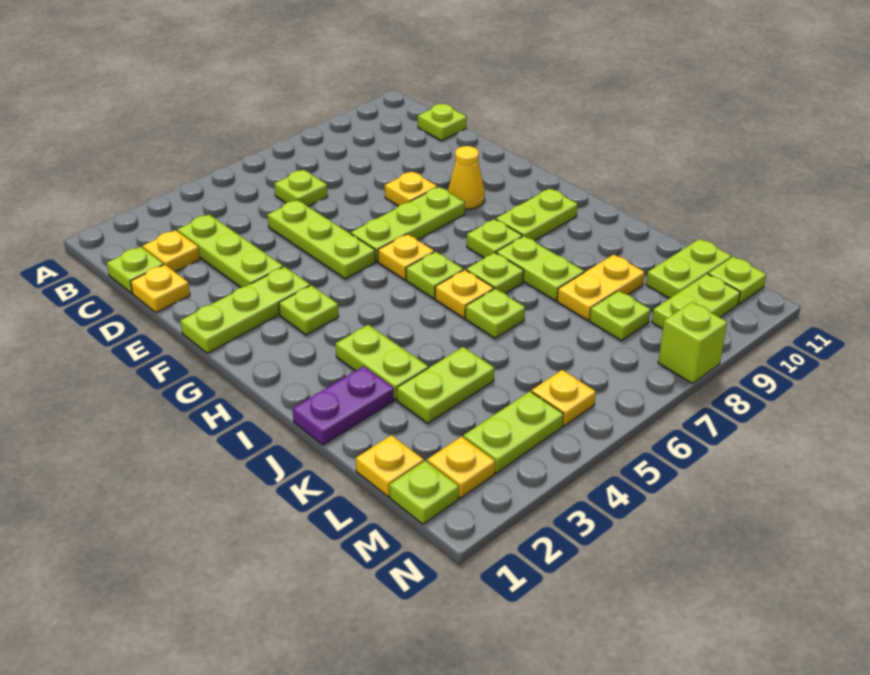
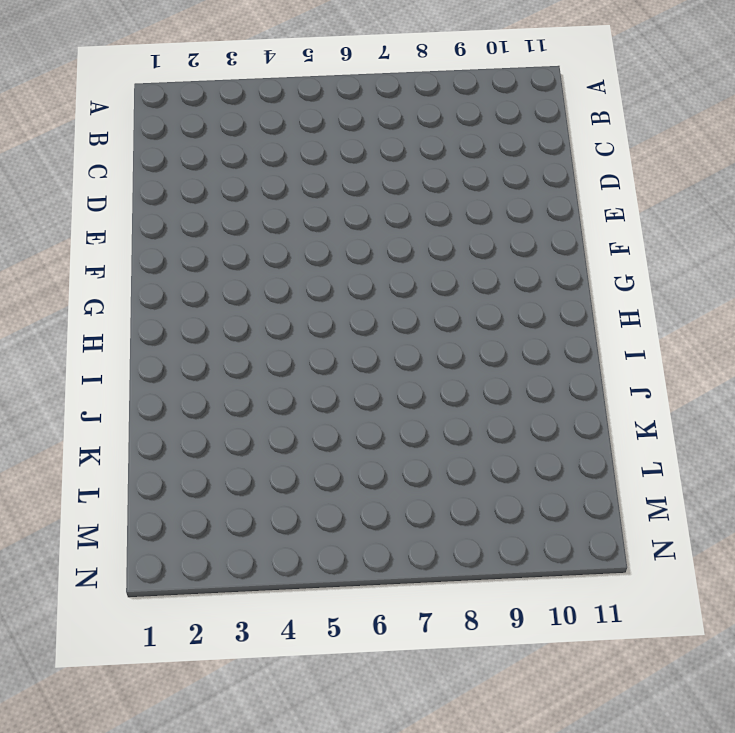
none -> lime 1x1 plate [107,247,164,293]
none -> yellow 1x1 plate [143,230,200,272]
none -> lime 1x3 plate [177,214,283,287]
none -> lime 1x1 plate [274,170,328,206]

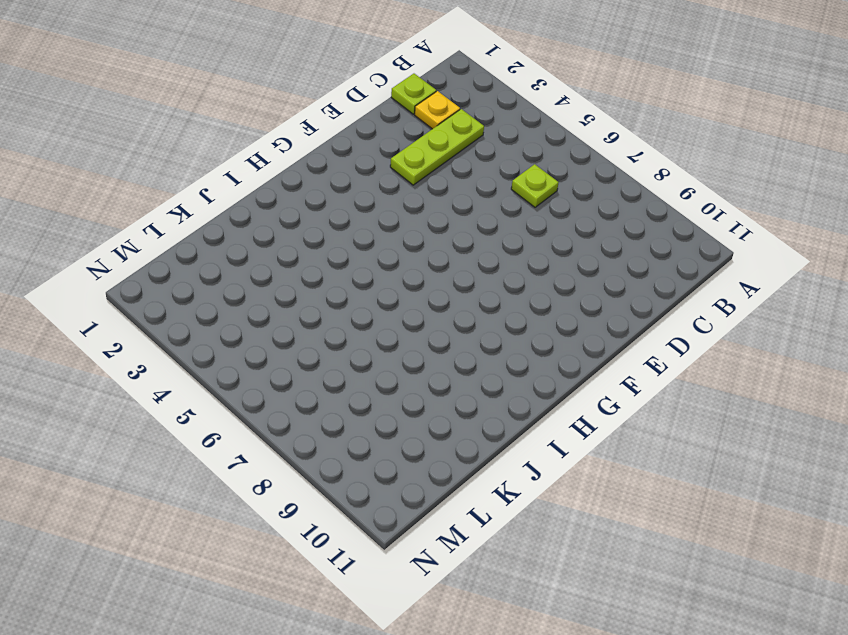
none -> lime 1x1 plate [418,104,467,141]
none -> yellow 1x1 plate [130,265,190,312]
none -> lime 1x3 plate [267,200,375,279]
none -> yellow 1x1 plate [385,172,437,206]

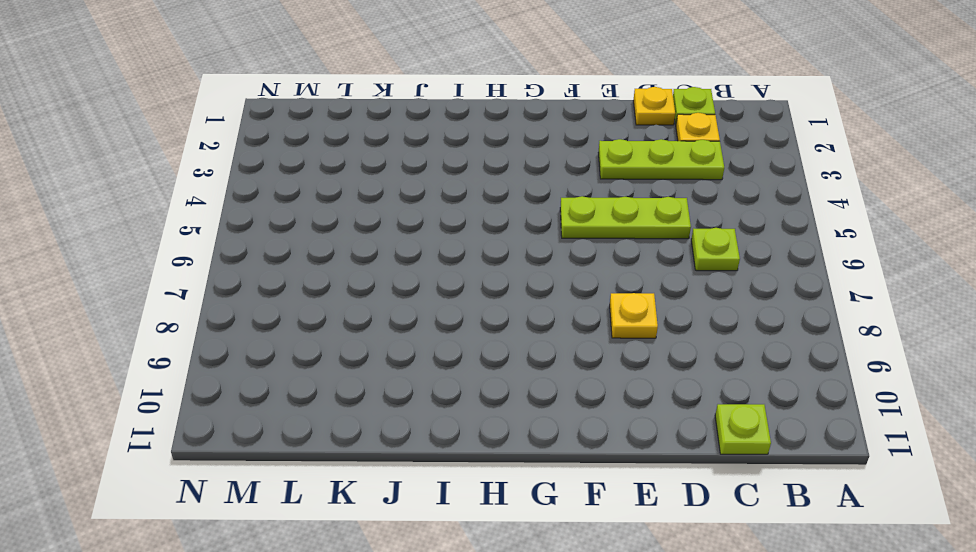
none -> lime 1x3 plate [180,267,310,353]
none -> lime 1x3 plate [351,187,465,262]
none -> yellow 1x1 cone [448,146,485,209]
none -> lime 1x1 plate [279,285,339,335]

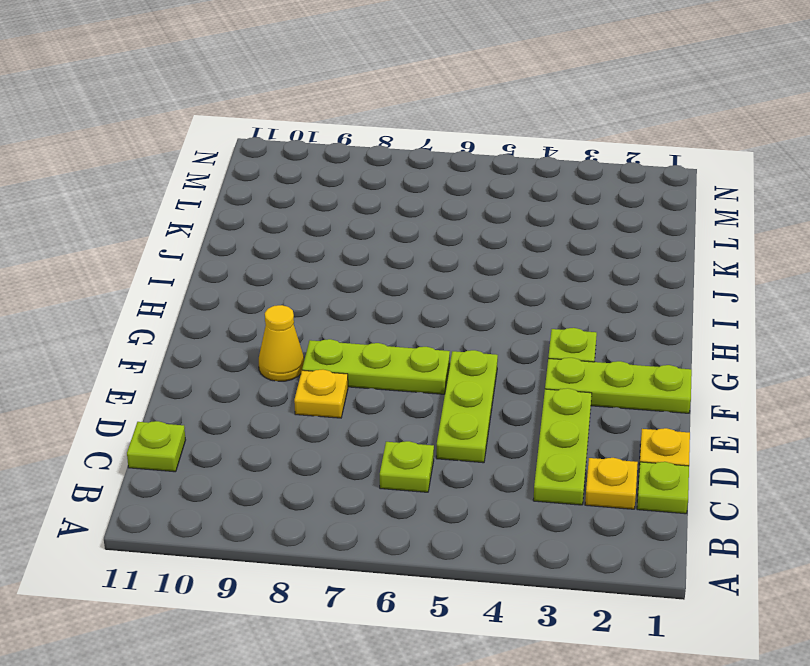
none -> yellow 1x1 plate [378,234,434,280]
none -> lime 1x1 plate [406,252,463,298]
none -> lime 1x1 plate [467,219,522,258]
none -> lime 1x2 plate [496,189,578,241]

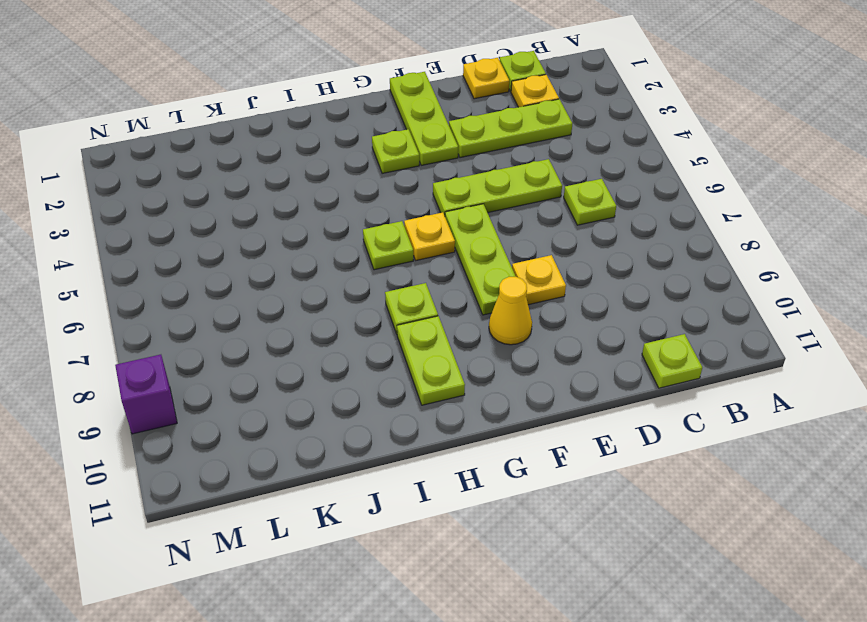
purple 1x1 brick [115,355,177,434] -> none
none -> lime 1x2 plate [336,325,428,400]
none -> yellow 1x1 plate [435,270,494,318]
none -> lime 1x1 plate [466,253,524,293]
none -> lime 1x2 plate [496,236,584,301]

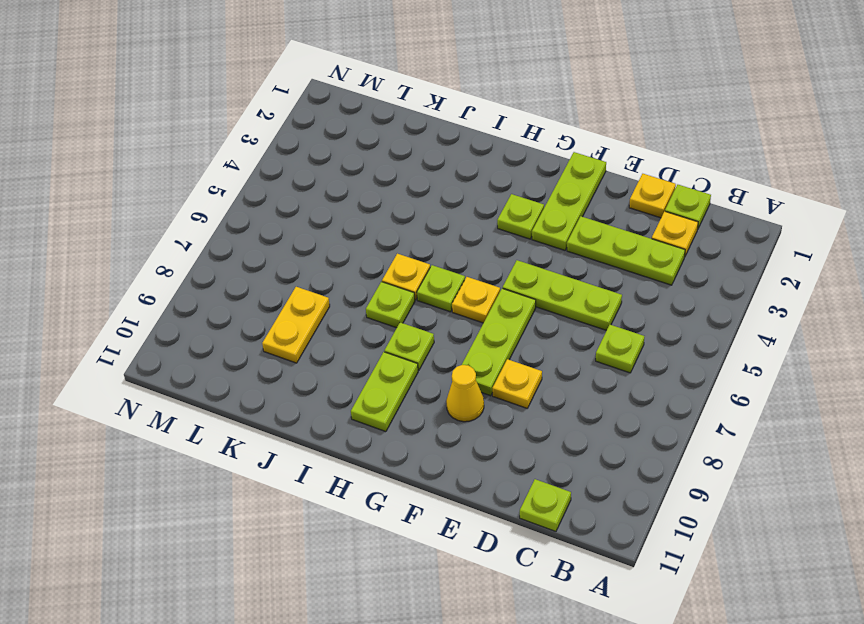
none -> lime 1x2 plate [336,325,428,400]
none -> lime 1x2 plate [496,236,584,301]
none -> purple 1x2 plate [292,366,394,445]
none -> lime 1x1 plate [465,289,525,338]

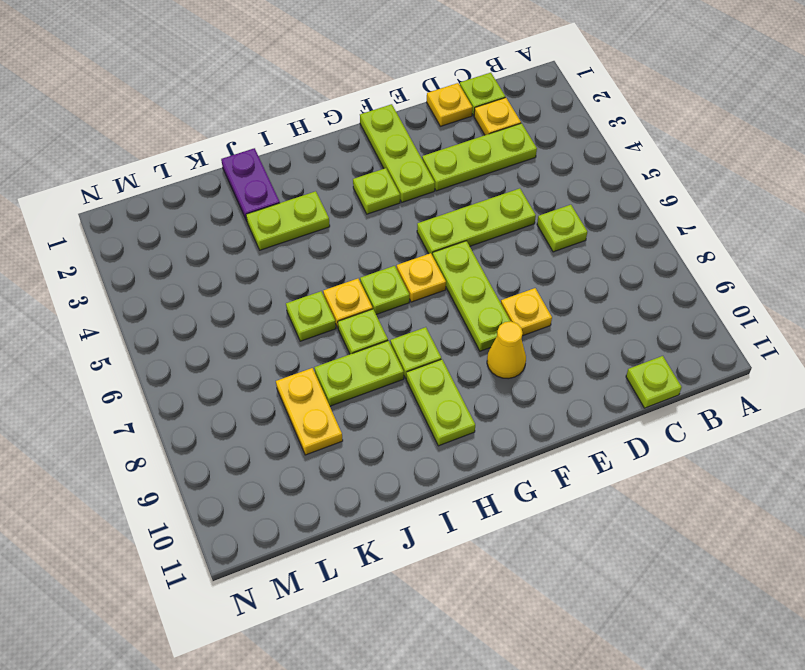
none -> lime 1x2 plate [397,347,494,423]
none -> yellow 1x1 plate [356,435,424,497]
none -> lime 1x1 plate [590,291,651,341]
none -> lime 1x2 plate [646,239,731,298]

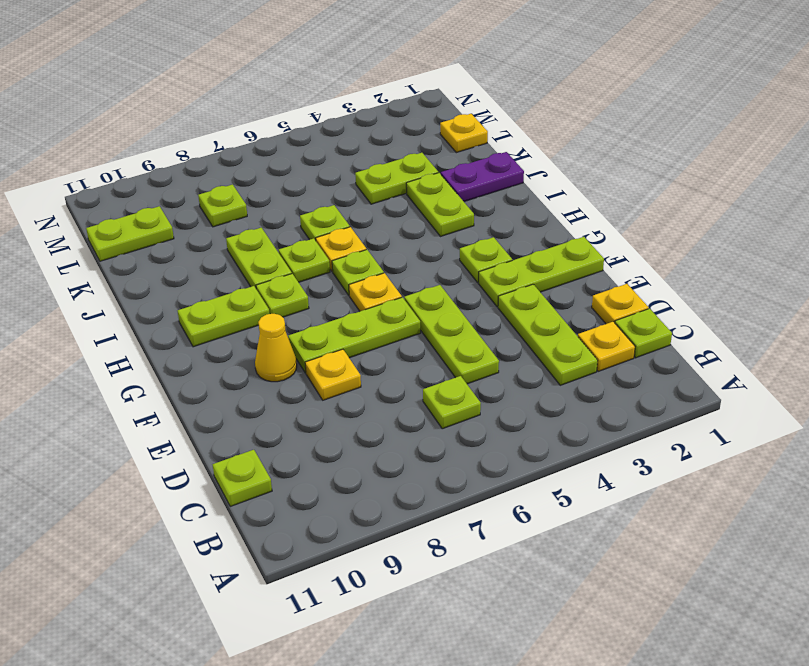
none -> yellow 1x2 plate [557,255,645,320]
none -> lime 1x1 plate [389,461,459,524]
none -> yellow 1x1 plate [427,437,495,498]
none -> lime 1x2 plate [463,391,564,473]

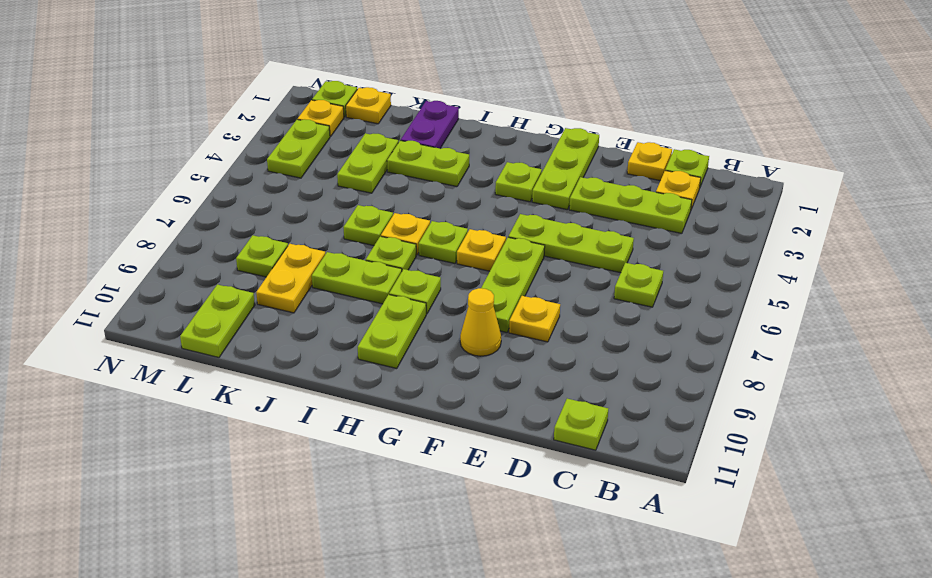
none -> yellow 1x1 plate [531,370,596,426]
none -> lime 1x2 plate [652,274,740,329]
none -> lime 1x1 plate [708,257,766,304]
none -> lime 1x1 brick [658,302,727,384]

